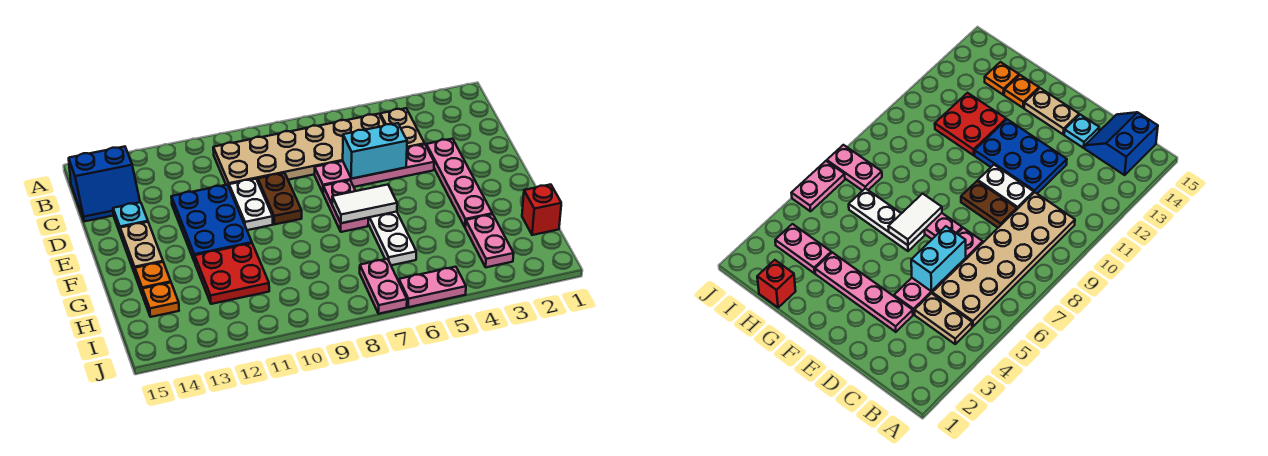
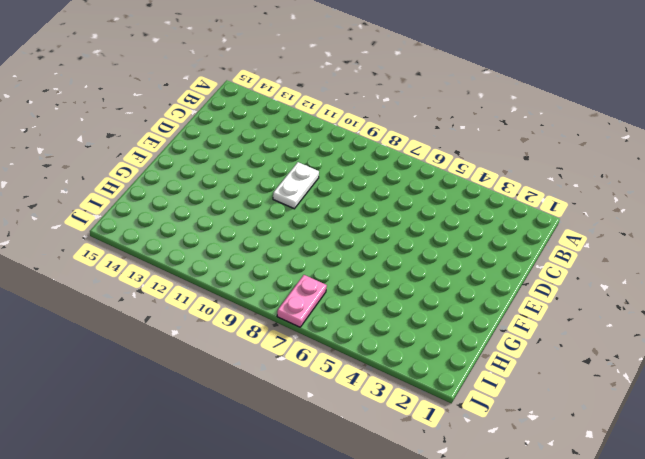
none -> tan 1x2 plate [380,108,425,148]
none -> tan 2x6 plate [213,114,385,186]
none -> blue 2x2 slope [69,147,140,221]

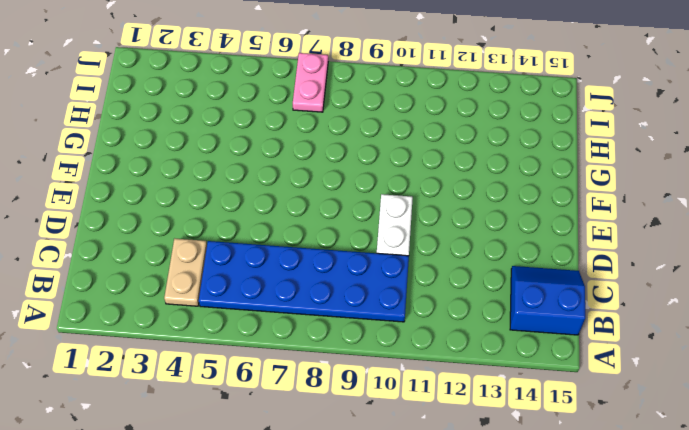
blue 2x6 plate [199,241,409,322] -> tan 2x6 plate [213,114,385,186]
none -> pink 1x4 plate [426,139,492,227]
none -> pink 1x4 plate [315,144,434,193]
none -> brown 1x2 plate [258,173,302,224]

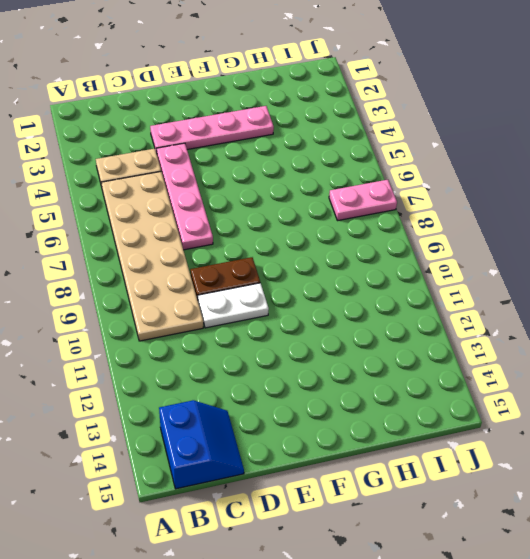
none -> blue 2x3 plate [171,185,252,262]
none -> cyan 1x1 plate [113,202,148,235]
none -> pink 1x2 plate [323,180,368,232]

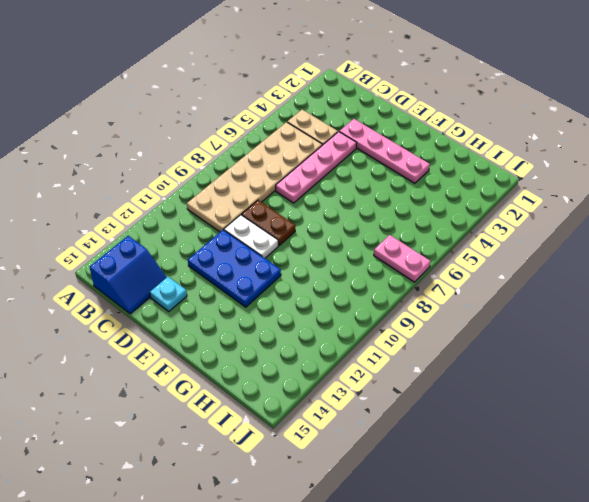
none -> pink 1x2 plate [323,180,368,232]
none -> tan 1x2 plate [120,222,163,274]
none -> white 1x3 plate [368,212,416,265]

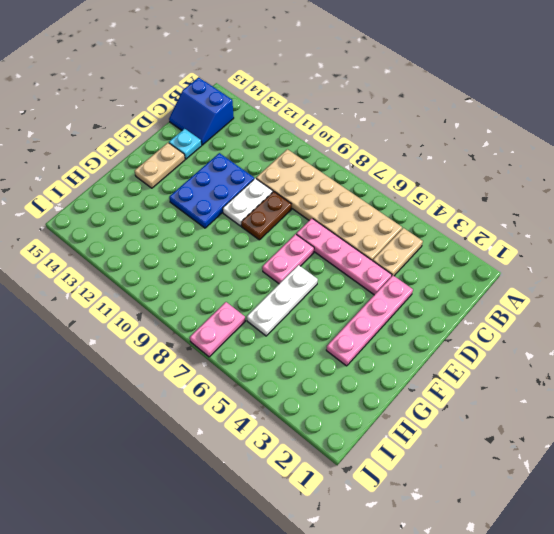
none -> red 2x2 plate [195,243,269,304]
none -> orange 1x1 plate [135,262,171,295]
none -> red 1x1 brick [522,184,561,235]

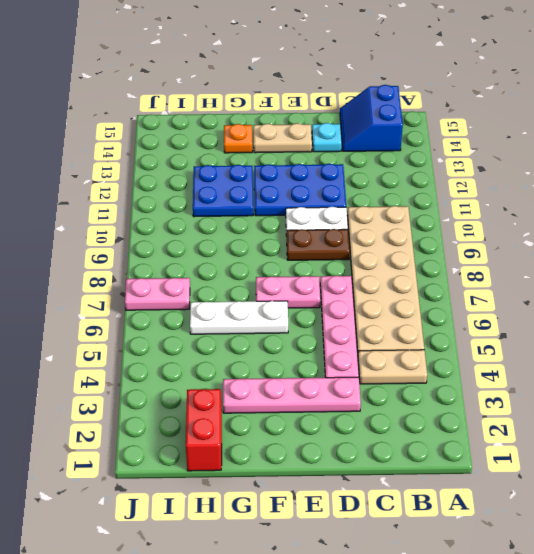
blue 2x2 plate [193,165,253,217] -> red 2x2 plate [195,243,269,304]
red 1x2 brick [186,389,222,471] -> red 1x1 brick [522,184,561,235]
none -> pink 1x2 plate [465,214,514,267]
none -> orange 1x1 plate [143,283,179,317]
none -> pink 1x2 plate [399,267,466,307]

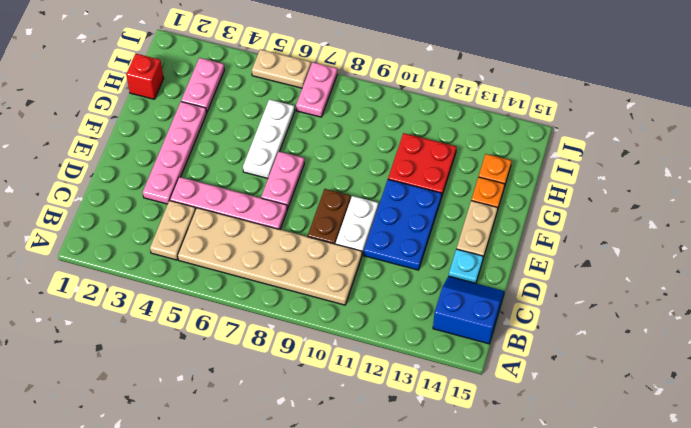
tan 1x2 plate [252,49,311,88] -> pink 1x2 plate [399,267,466,307]
none -> cyan 1x2 brick [343,123,407,179]
none -> white 1x2 tile [332,185,397,223]

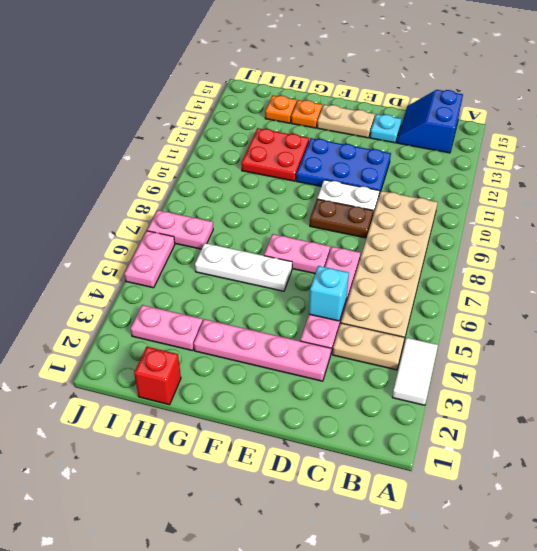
white 1x2 tile [392,338,438,405] -> white 1x2 tile moved to [332,185,397,223]
cyan 1x1 brick [309,266,349,321] -> cyan 1x2 brick [343,123,407,179]

